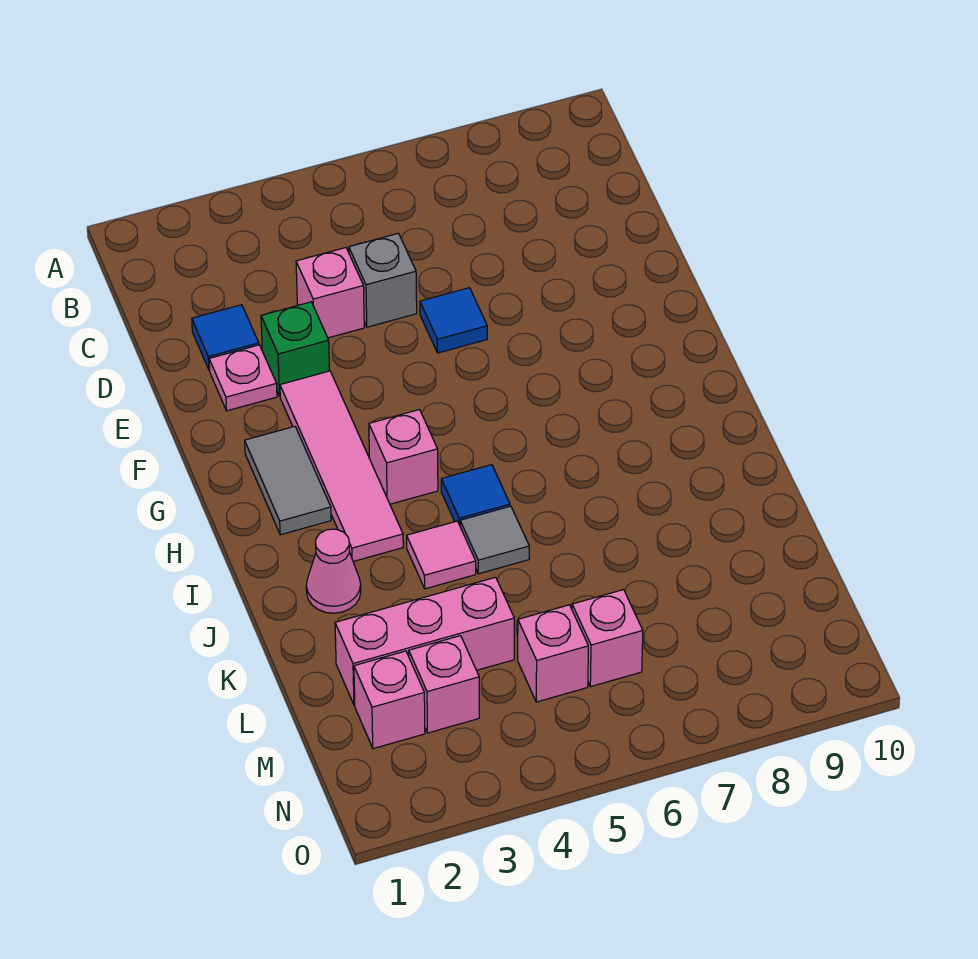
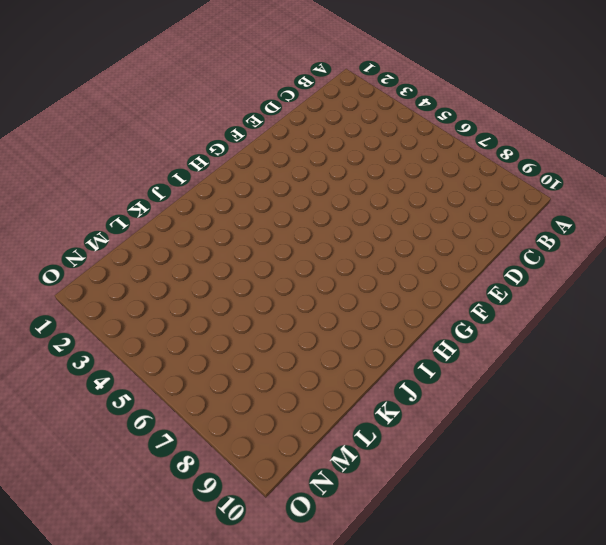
none -> blue 1x1 tile [192,305,259,370]
none -> pink 1x1 brick [296,248,364,338]
none -> grey 1x1 brick [349,233,417,327]

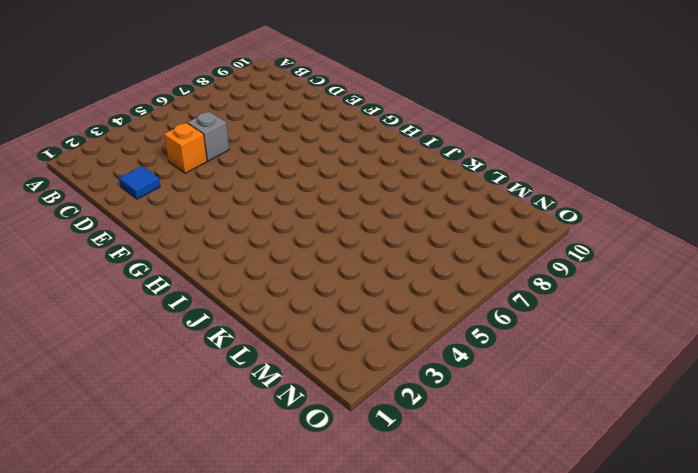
orange 1x1 brick [164,123,207,173] -> pink 1x1 brick [296,248,364,338]
none -> pink 1x1 plate [209,345,277,411]
none -> green 1x1 brick [261,302,330,396]
none -> blue 1x1 tile [420,288,487,353]

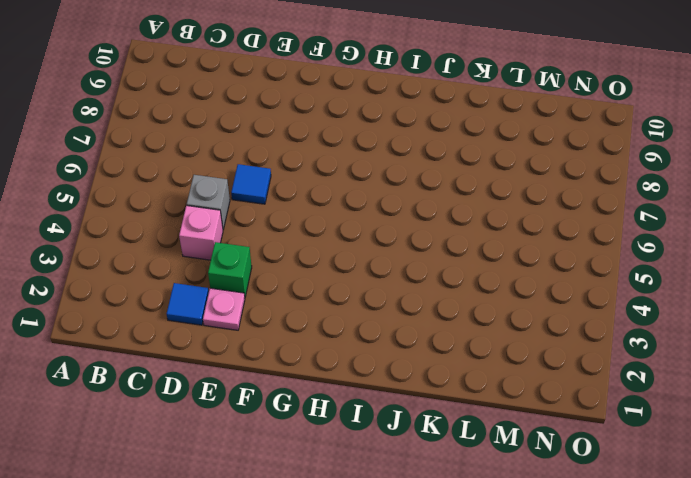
none -> pink 1x4 tile [280,371,403,562]
none -> grey 1x2 tile [245,426,331,535]
none -> pink 1x1 brick [369,410,438,504]

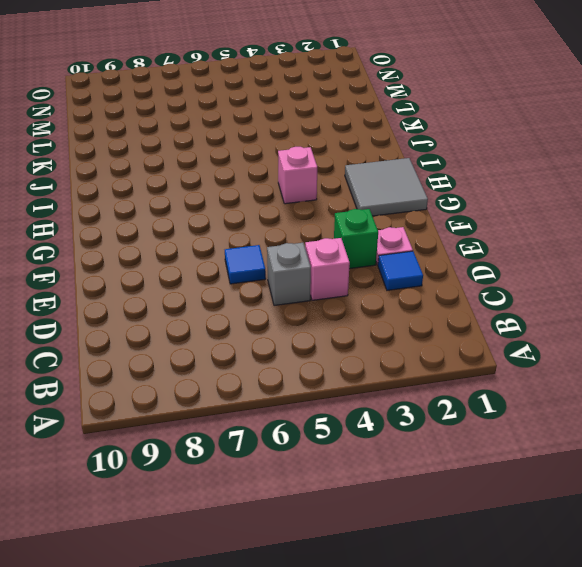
grey 2x2 tile [345,158,428,216] -> grey 1x2 tile [245,426,331,535]
none -> pink 1x4 tile [280,371,403,562]
none -> blue 1x1 tile [441,465,510,525]
none -> pink 1x1 cone [306,529,361,613]

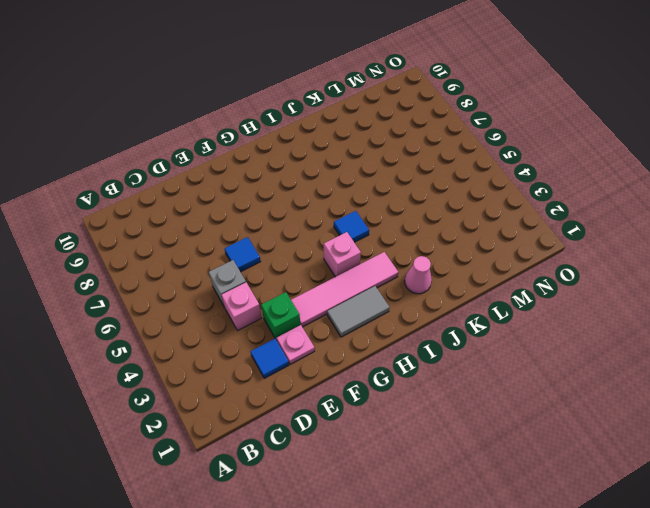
none -> pink 1x1 tile [407,521,476,589]
none -> grey 1x1 tile [460,506,529,574]
none -> pink 1x3 brick [335,577,514,705]

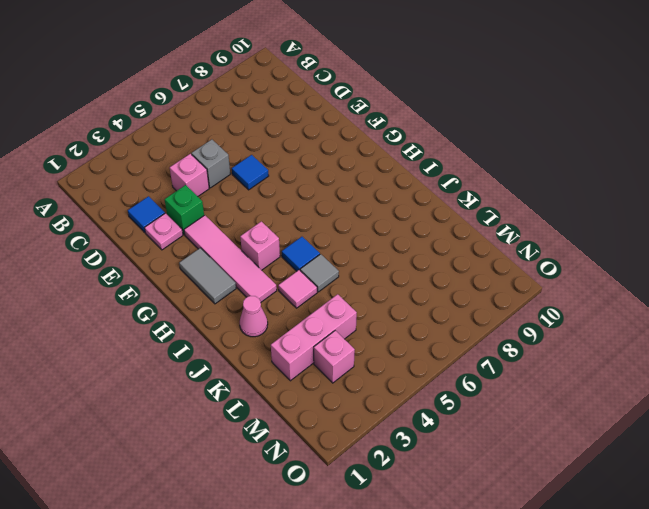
none -> pink 1x1 brick [354,651,425,749]
none -> pink 1x1 brick [518,605,588,702]
none -> pink 1x1 brick [572,590,643,687]

